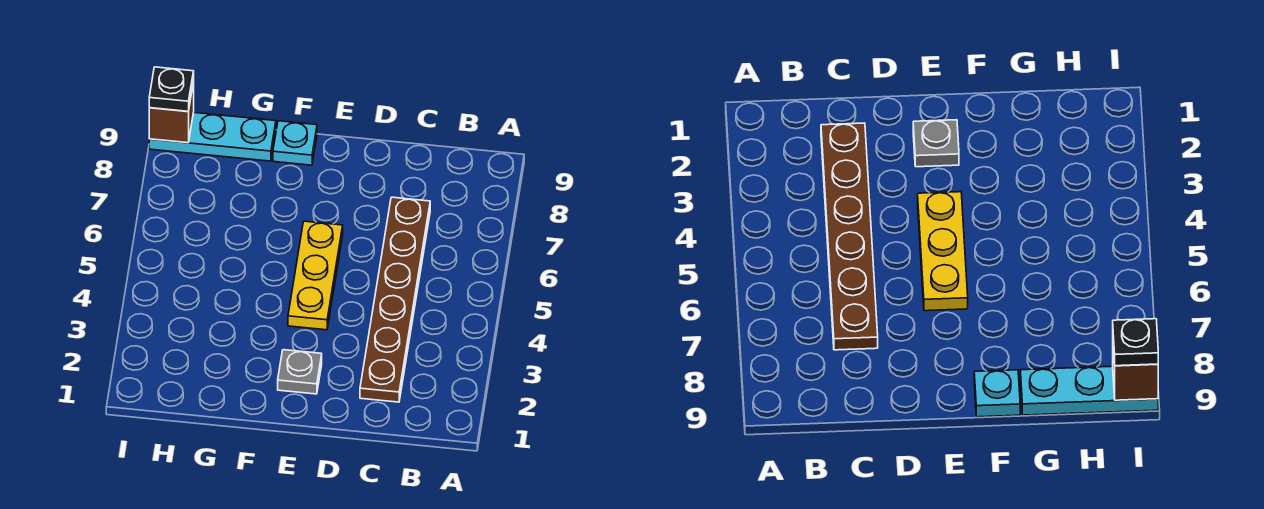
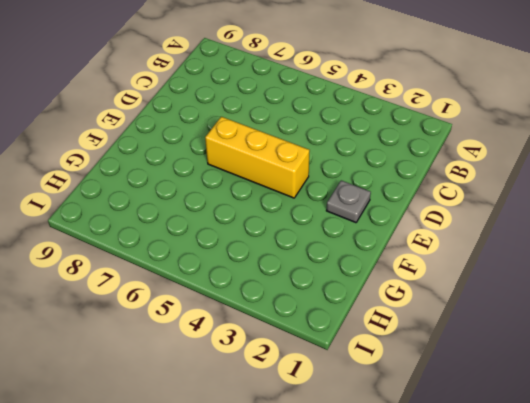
yellow 1x3 brick [205,117,310,198] -> yellow 1x3 plate [288,221,343,330]
none -> brown 1x6 plate [360,197,430,402]
none -> cyan 1x1 plate [273,121,317,165]

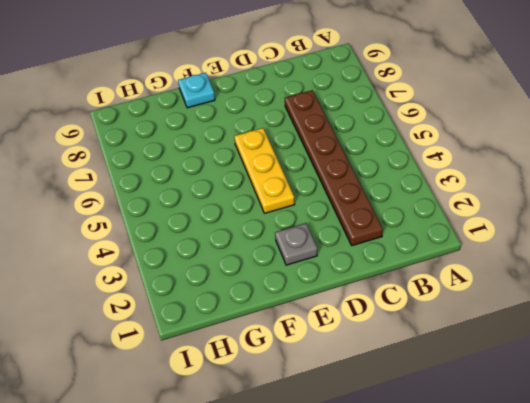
none -> cyan 1x3 plate [149,113,276,161]
none -> brown 1x1 brick [149,82,194,143]

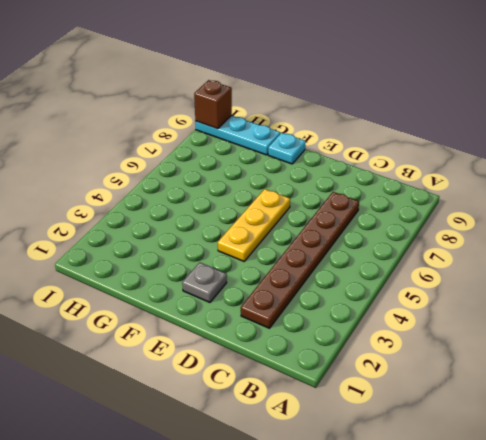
none -> black 1x1 plate [149,67,194,111]

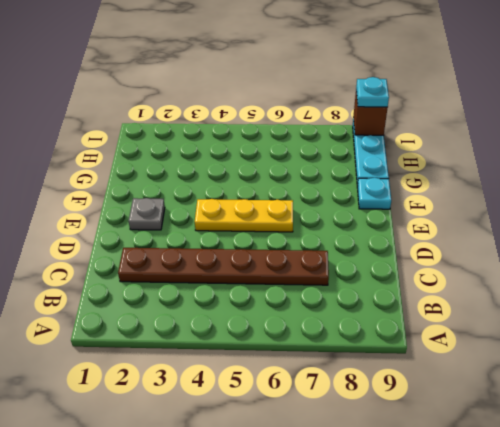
cyan 1x1 plate [356,77,389,107] -> black 1x1 plate [149,67,194,111]

